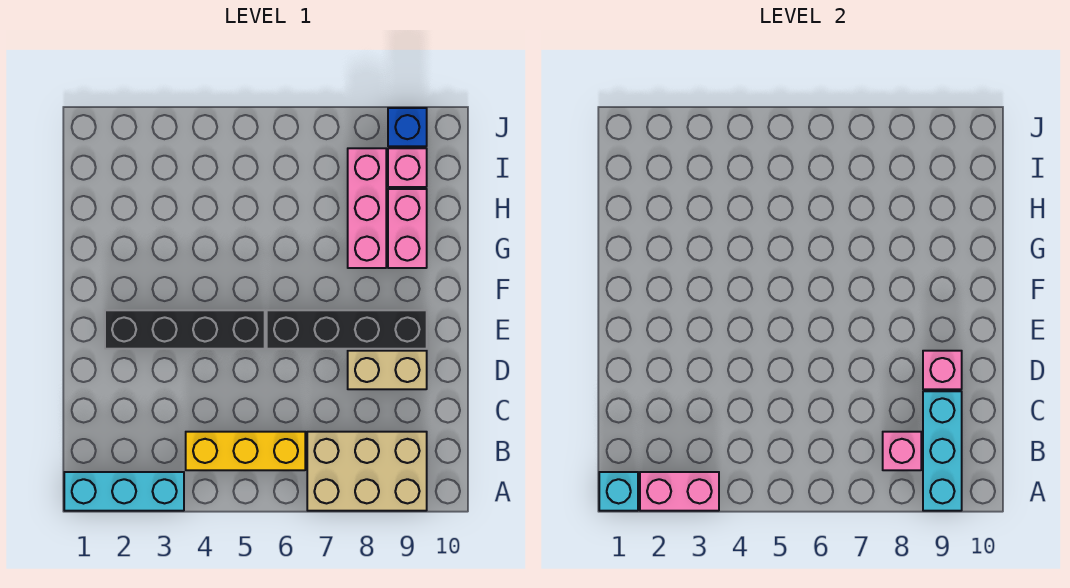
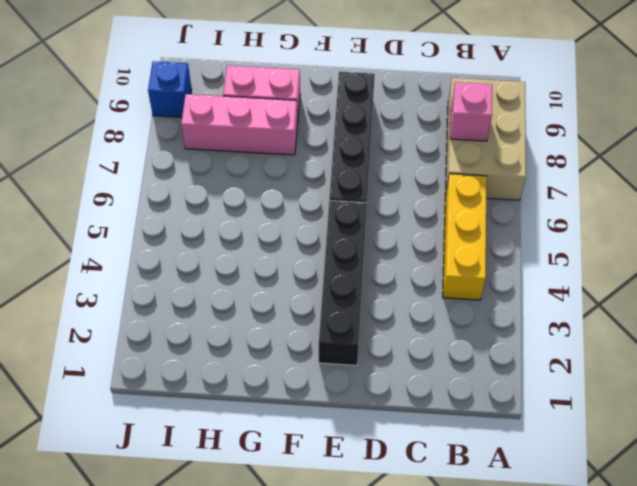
none -> cyan 1x3 brick [64,472,184,511]
none -> tan 1x2 brick [348,351,427,389]
none -> pink 1x1 brick [388,148,427,187]

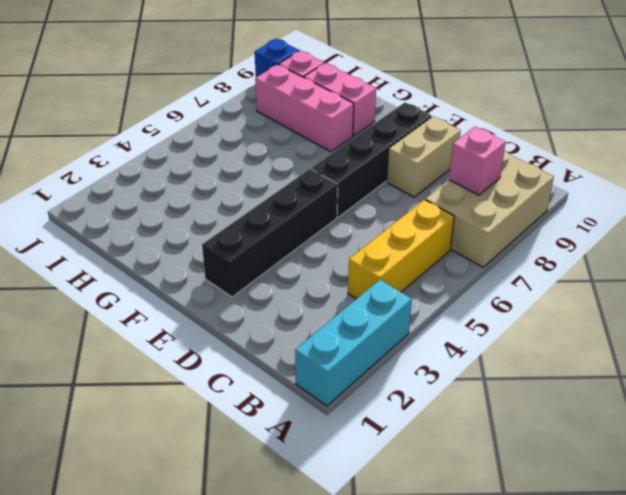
none -> cyan 1x1 brick [599,472,638,511]
none -> pink 1x2 brick [640,472,719,511]
none -> cyan 1x3 brick [923,391,962,511]

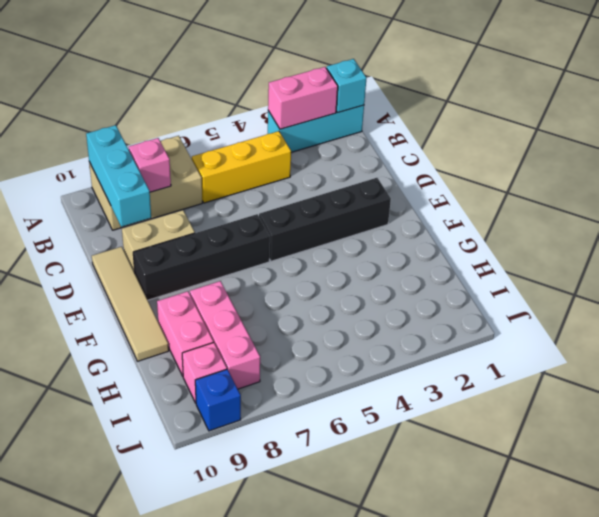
tan 1x4 tile [92,247,169,361] -> none
none -> pink 1x1 brick [923,351,962,389]

